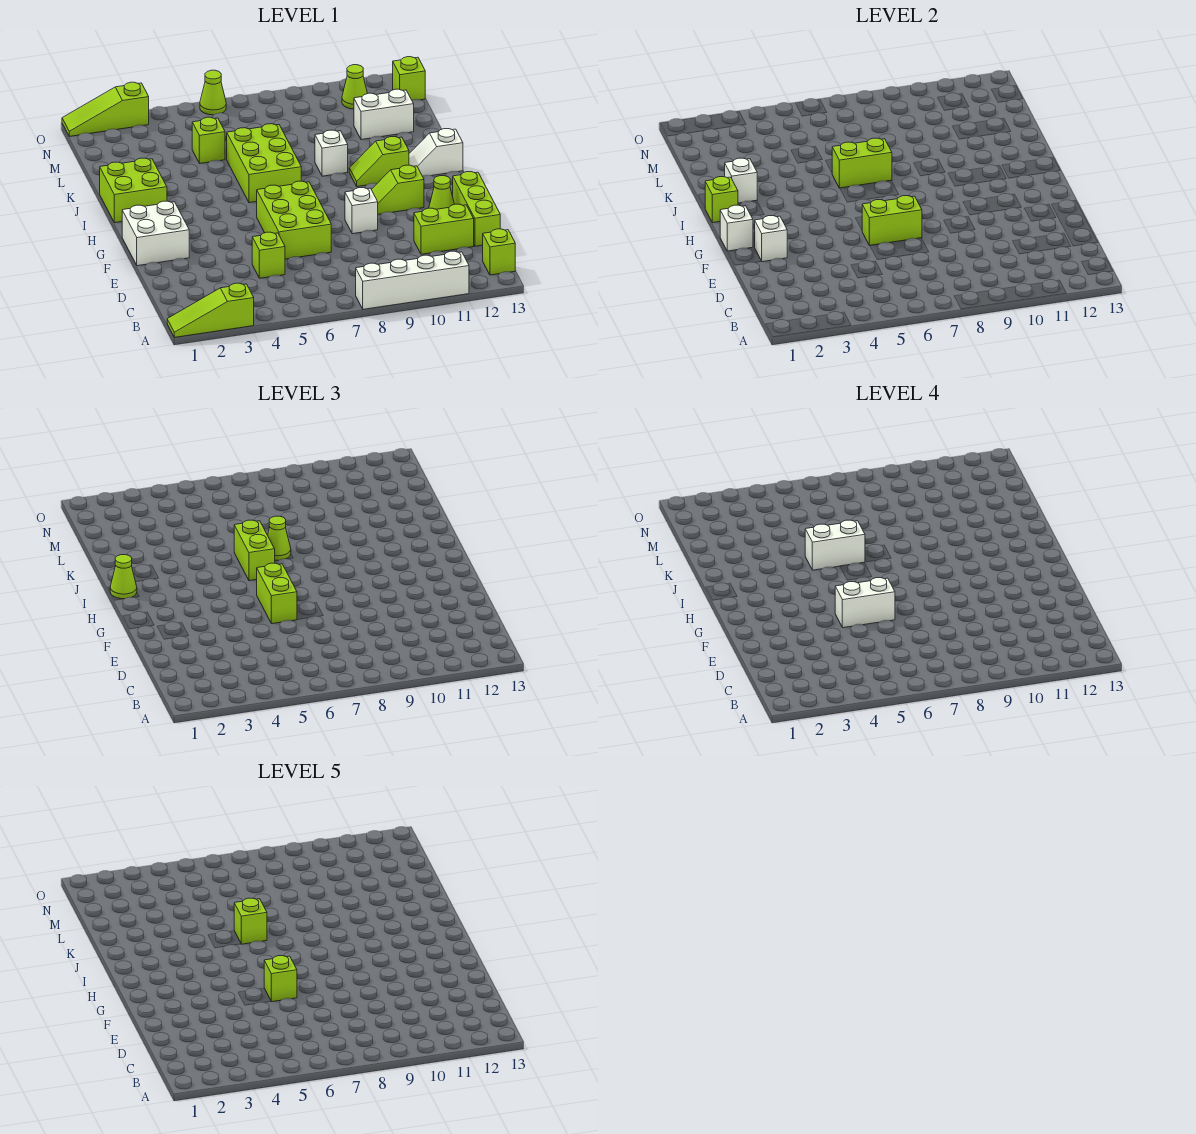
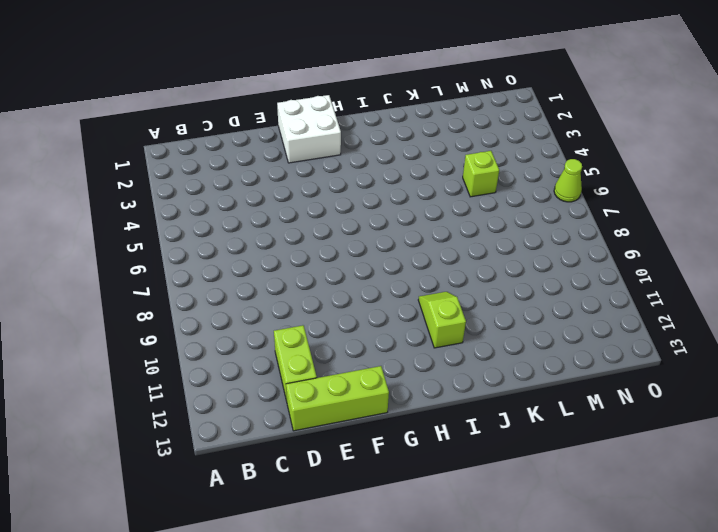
none -> lime 1x3 slope [167,283,254,337]
none -> white 1x4 brick [356,251,469,309]
none -> lime 1x1 brick [483,229,515,275]
none -> lime 1x1 brick [252,232,285,278]

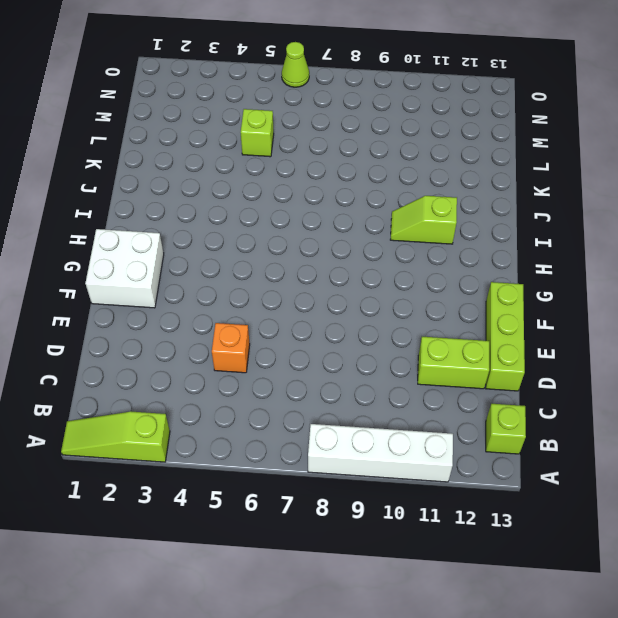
orange 1x1 brick [212,323,250,373] -> lime 1x1 brick [252,232,285,278]
none -> lime 2x3 brick [257,181,331,259]
none -> white 1x1 brick [345,188,378,234]
none -> lime 1x1 cone [429,176,454,209]
none -> lime 1x2 slope [371,165,424,214]

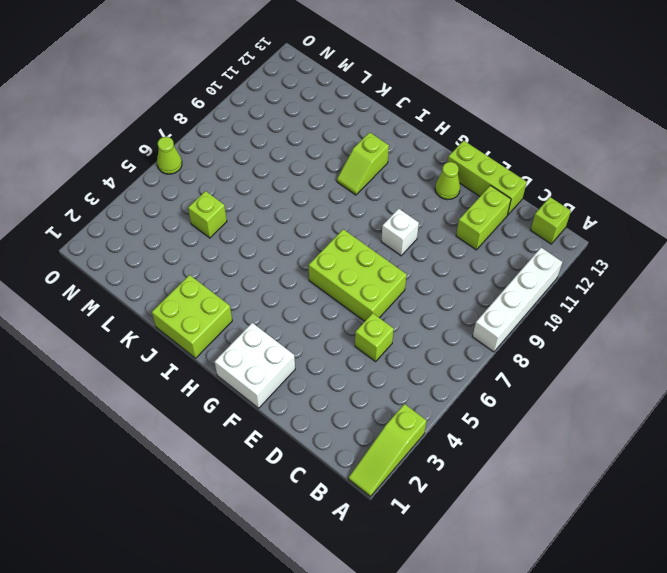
none -> lime 1x2 slope [371,165,424,214]
none -> lime 2x3 brick [227,124,301,203]
none -> white 1x2 slope [409,129,463,176]
none -> white 1x1 brick [315,130,348,176]

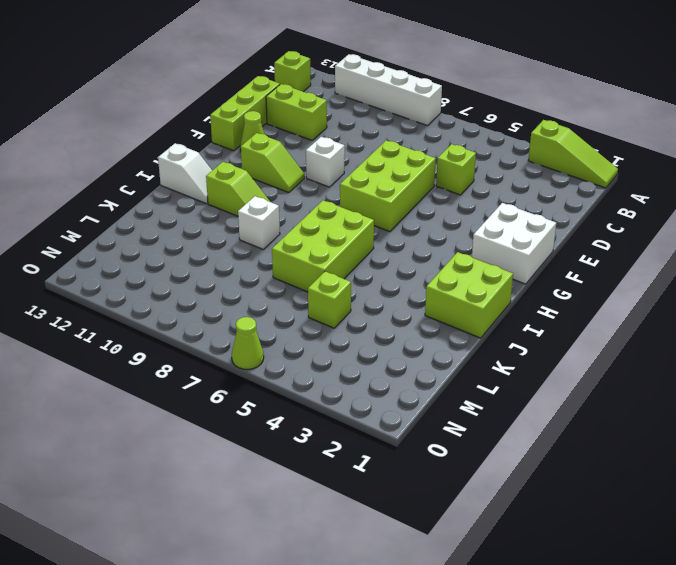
none -> white 1x2 brick [354,89,414,140]
none -> lime 1x1 cone [342,65,368,109]
none -> lime 1x1 brick [393,57,425,100]
none -> lime 1x3 slope [62,82,149,136]

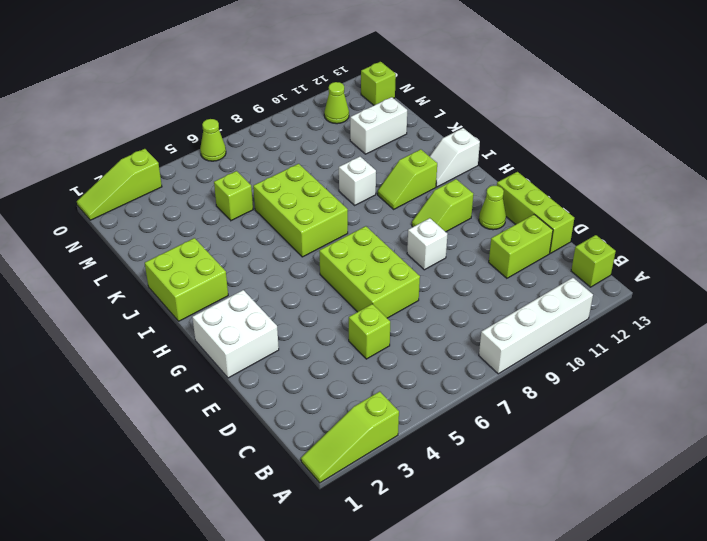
none -> white 1x1 brick [755,216,787,262]
none -> lime 1x2 brick [862,196,922,246]
none -> white 1x1 brick [720,205,753,251]
none -> lime 1x1 brick [705,177,738,223]

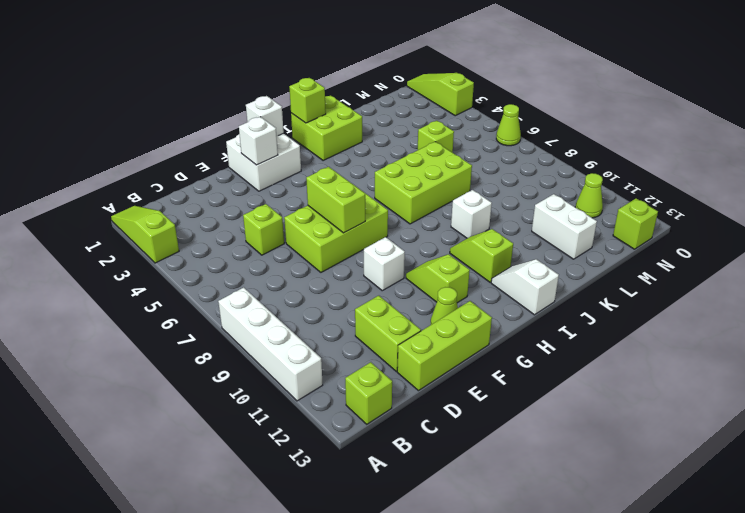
none -> white 1x1 brick [725,158,757,203]
none -> lime 1x2 brick [832,138,892,188]
none -> lime 1x2 brick [257,563,297,624]
none -> lime 1x1 cone [110,555,137,599]

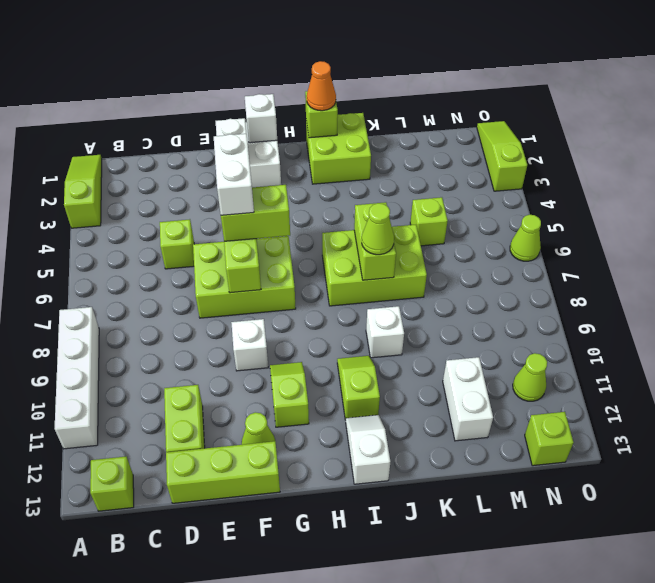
orange 1x1 cone [307,61,336,111] -> lime 1x1 cone [110,555,137,599]
none -> white 1x1 brick [725,158,757,203]
none -> lime 1x2 brick [234,520,275,581]
none -> white 1x2 brick [805,520,865,570]
none -> lime 1x1 brick [264,956,297,1002]

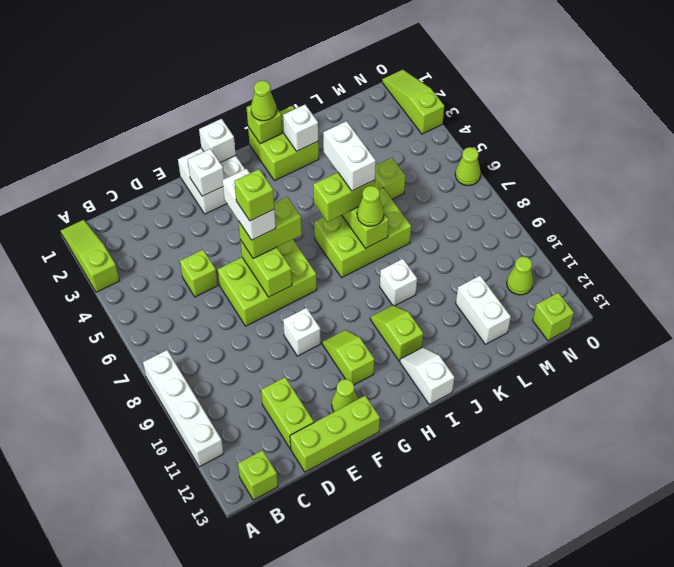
none -> lime 1x1 brick [234,898,267,944]

